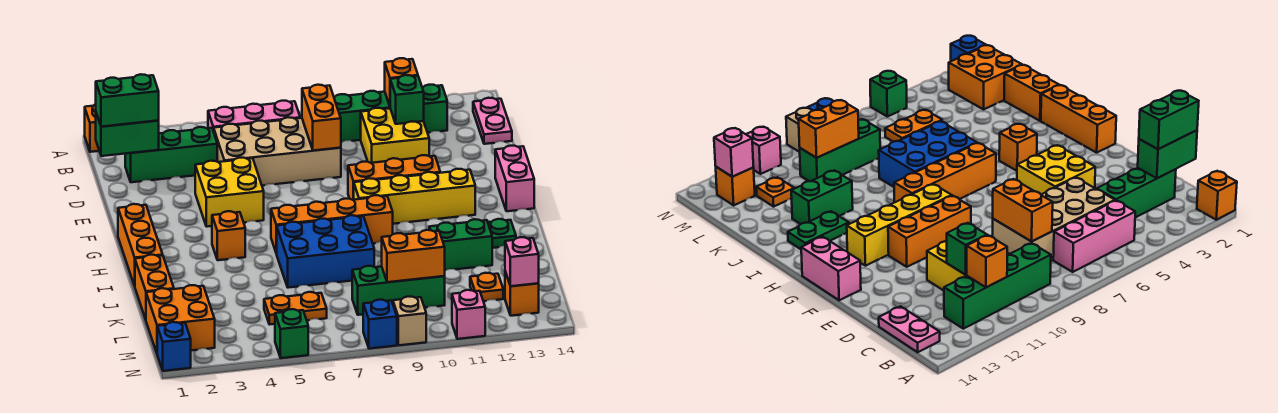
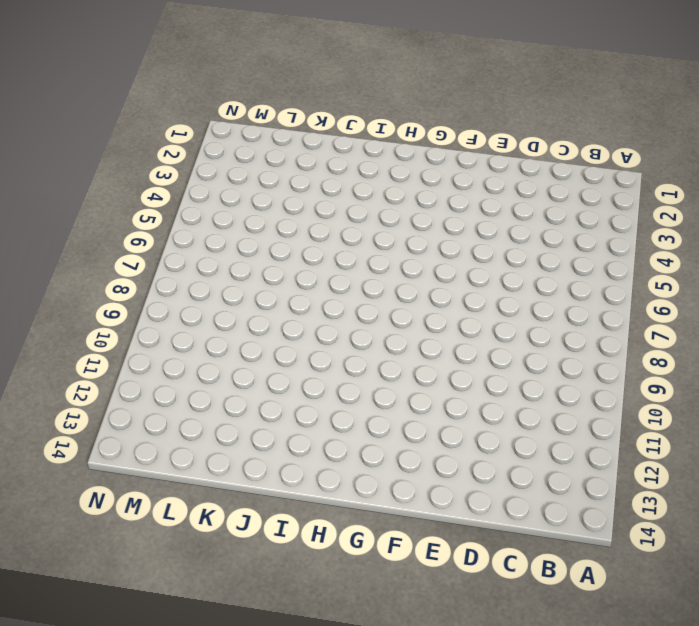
none -> orange 1x1 brick [85,104,99,152]
none -> pink 1x3 brick [208,101,300,132]
none -> green 1x4 brick [334,85,447,142]
none -> pink 1x2 plate [473,98,512,144]

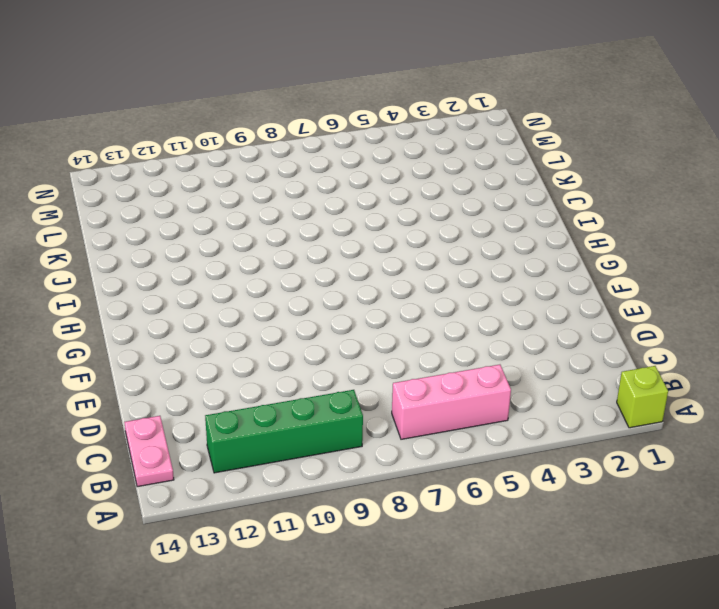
lime 1x1 brick [617,366,668,428] -> orange 1x1 brick [85,104,99,152]
none -> green 1x3 brick [125,127,217,182]
none -> tan 2x4 brick [214,117,341,186]
none -> yellow 2x2 brick [361,108,429,163]
none -> yellow 2x2 brick [195,158,264,227]

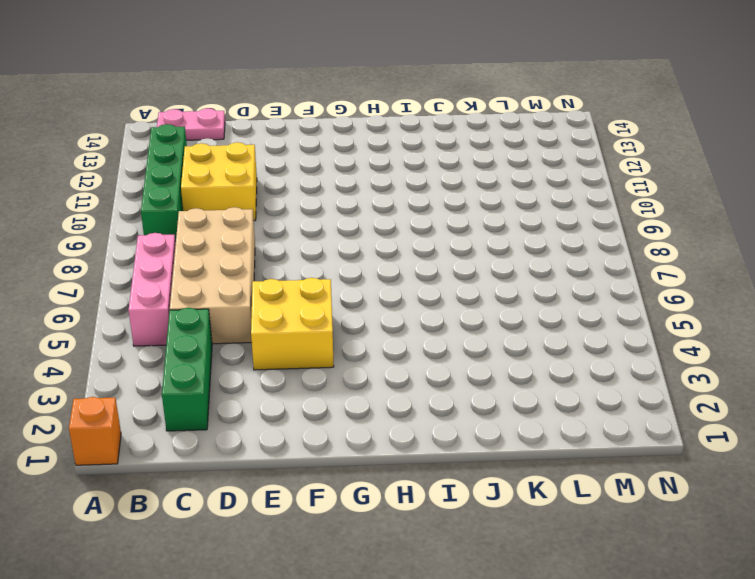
none -> orange 1x3 brick [348,155,440,200]
none -> pink 1x2 brick [495,146,534,211]
none -> orange 1x3 brick [118,204,163,286]
none -> yellow 1x4 brick [354,169,475,224]

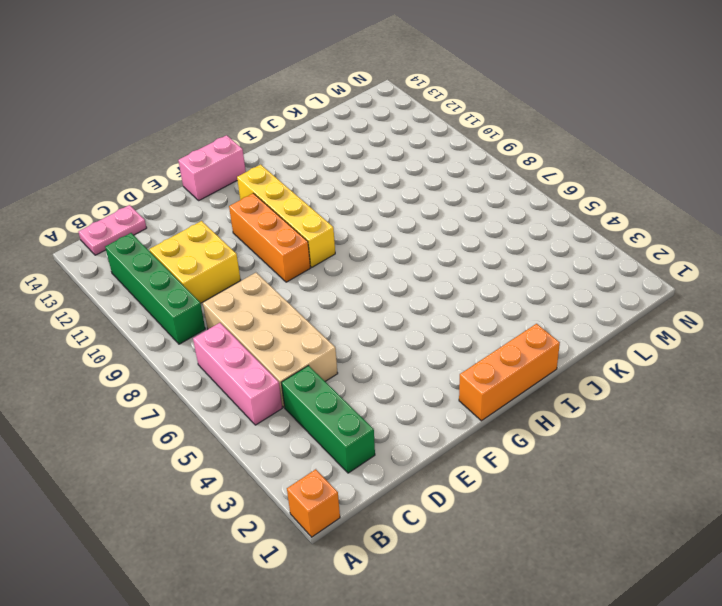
none -> yellow 2x2 brick [195,158,264,227]
none -> orange 1x1 brick [212,211,245,260]
none -> orange 1x4 brick [271,195,393,254]
none -> blue 2x3 brick [277,215,374,288]

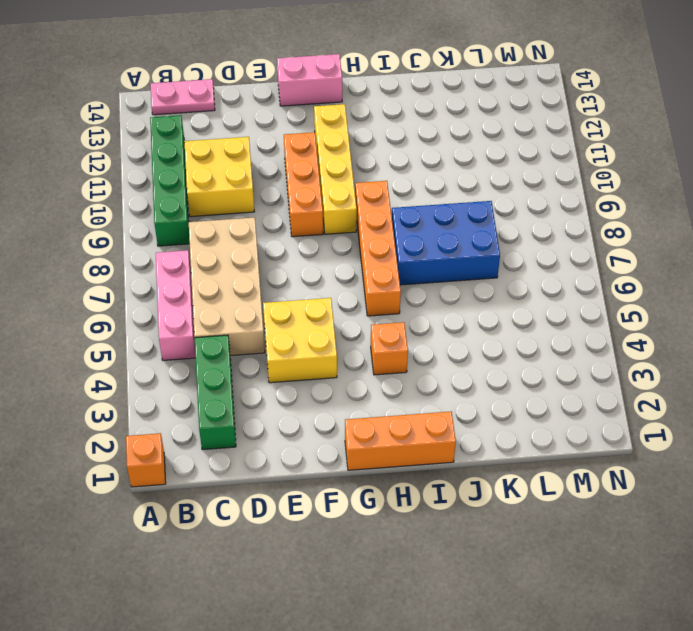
blue 2x3 brick [392,201,500,285] -> blue 2x3 brick turned to [277,215,374,288]
none -> green 1x2 plate [488,219,516,248]
none -> orange 1x2 brick [135,255,174,320]
none -> green 1x2 brick [429,219,492,270]
none -> orange 2x2 brick [146,285,215,353]

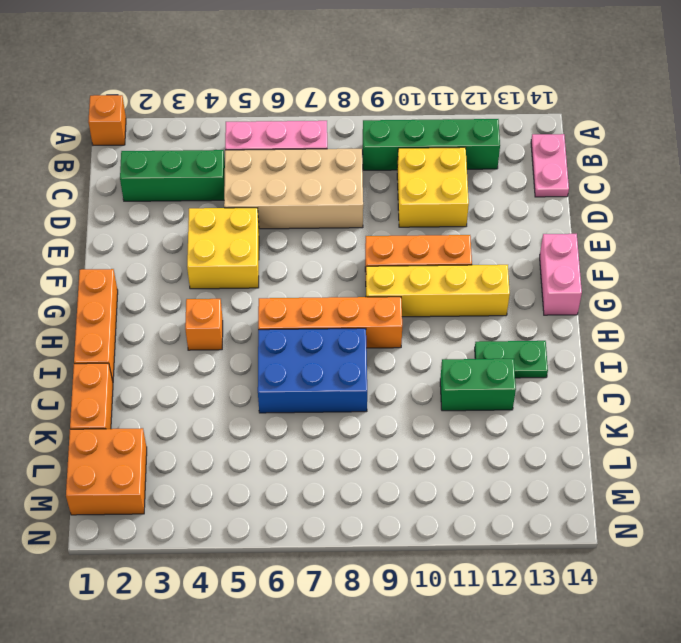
none -> orange 1x2 plate [264,292,327,325]
none -> green 1x3 brick [352,266,445,315]
none -> orange 1x1 plate [470,273,503,301]
none -> orange 1x1 brick [505,272,539,316]

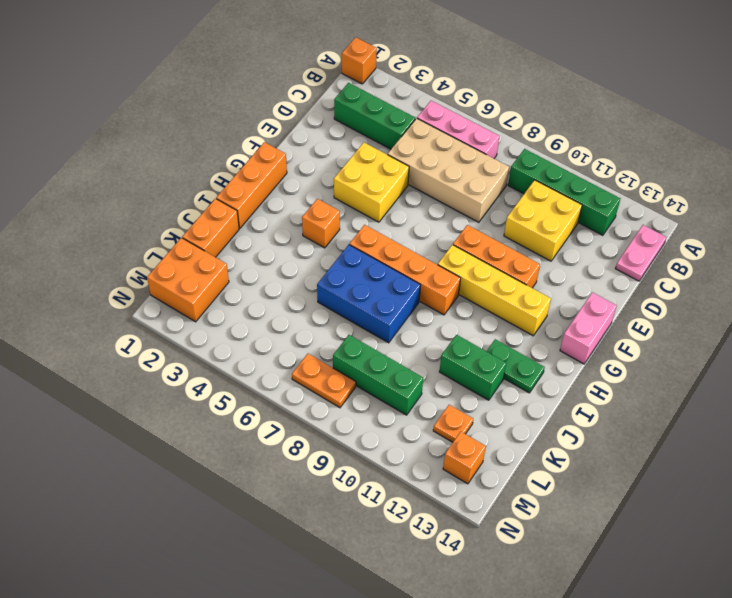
orange 1x2 plate [292,354,356,408] -> orange 1x2 plate moved to [264,292,327,325]
none -> blue 1x1 brick [157,322,191,371]
none -> green 1x1 brick [275,309,308,358]
none -> blue 1x1 brick [363,300,397,349]
none -> tan 1x1 brick [393,296,426,345]

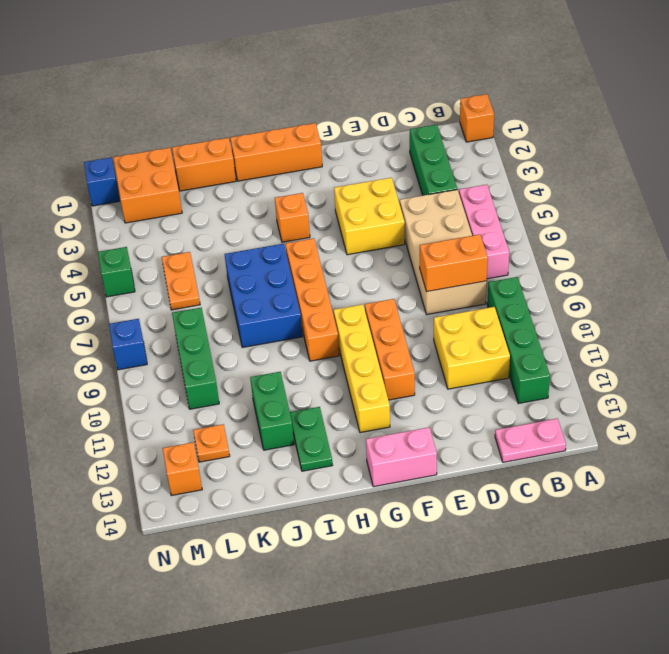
none -> tan 1x1 brick [393,296,426,345]
none -> pink 1x1 brick [452,290,485,339]
none -> orange 1x1 brick [385,58,418,106]
none -> green 1x2 brick [96,113,159,156]

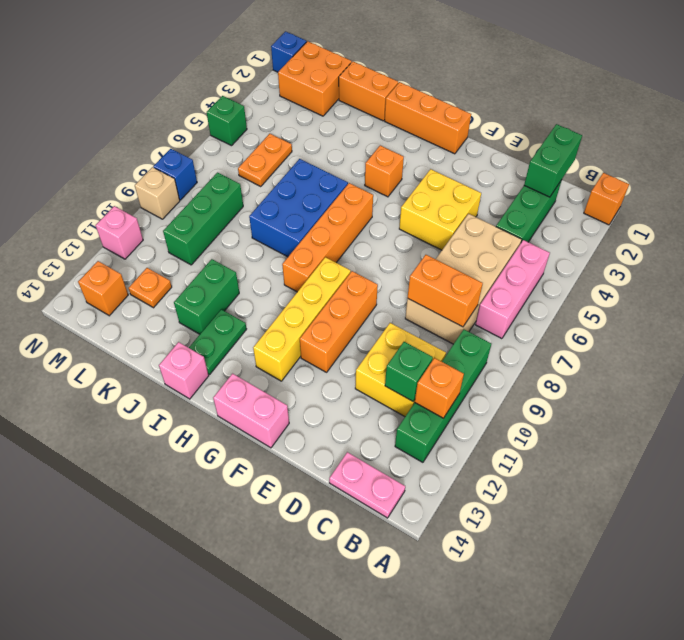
pink 1x1 brick [159,342,209,399] -> pink 1x1 brick moved to [505,237,539,286]
none -> orange 1x2 brick [382,230,445,282]
none -> green 1x2 brick [96,74,159,127]

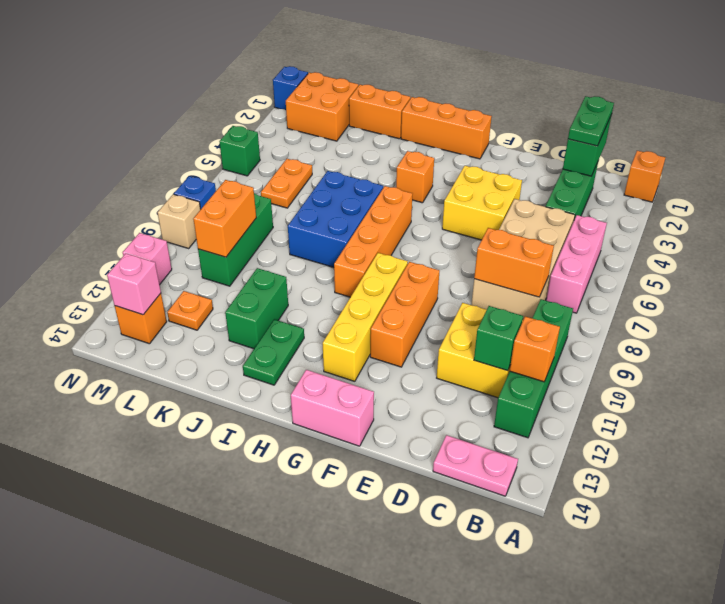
green 1x2 plate [568,96,614,146] -> green 1x2 brick [96,74,159,127]

